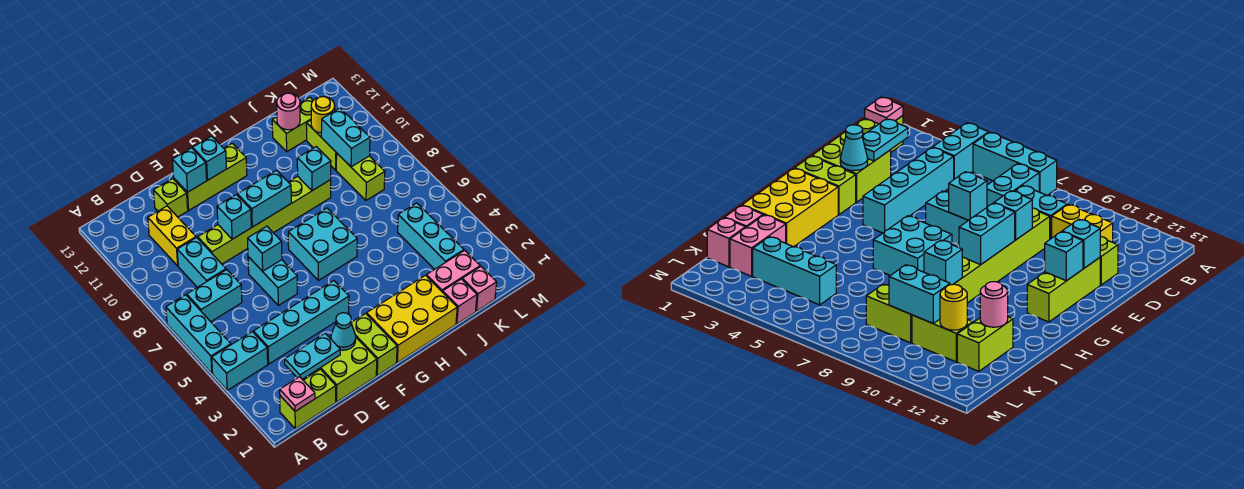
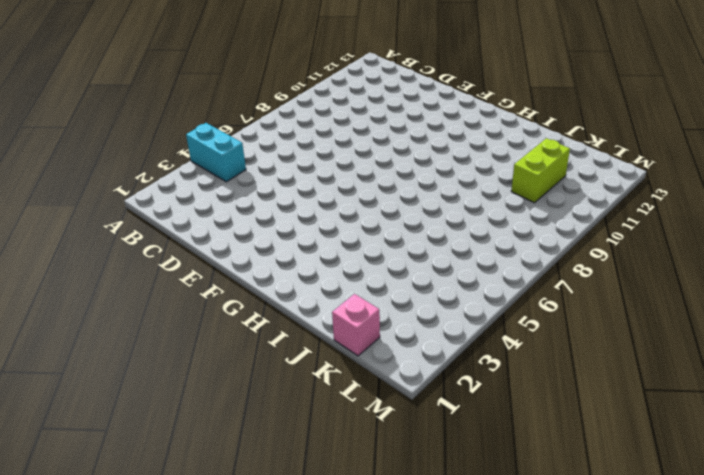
none -> cyan 1x3 brick [166,295,231,373]
none -> lime 1x2 brick [280,369,336,429]
none -> cyan 1x2 brick [187,270,242,322]
none -> cyan 1x4 brick [253,281,349,364]

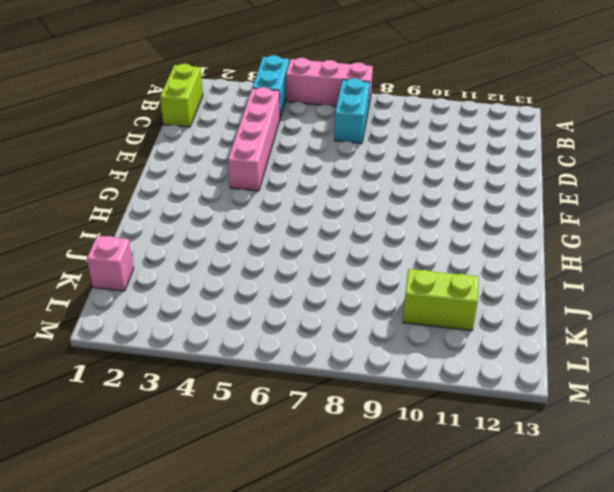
pink 1x3 brick [286,58,373,109] -> cyan 1x3 brick [166,295,231,373]
pink 1x4 brick [228,87,280,191] -> cyan 1x4 brick [253,281,349,364]
none -> cyan 1x2 brick [177,238,226,287]
none -> yellow 1x2 brick [148,206,196,266]
none -> lime 2x2 brick [311,336,377,402]
none -> lime 1x6 brick [198,176,331,264]

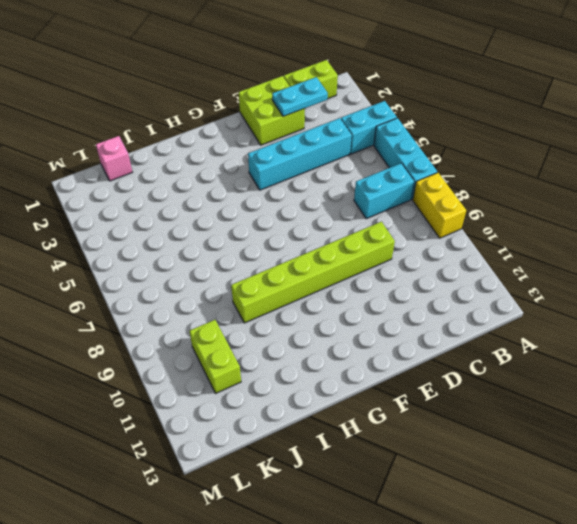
yellow 1x2 brick [413,173,466,238] -> yellow 1x2 brick moved to [148,206,196,266]
none -> cyan 1x2 brick [177,238,226,287]
none -> lime 1x1 brick [154,179,188,217]
none -> cyan 1x2 brick [248,257,297,305]
none -> lime 1x3 brick [174,143,247,210]

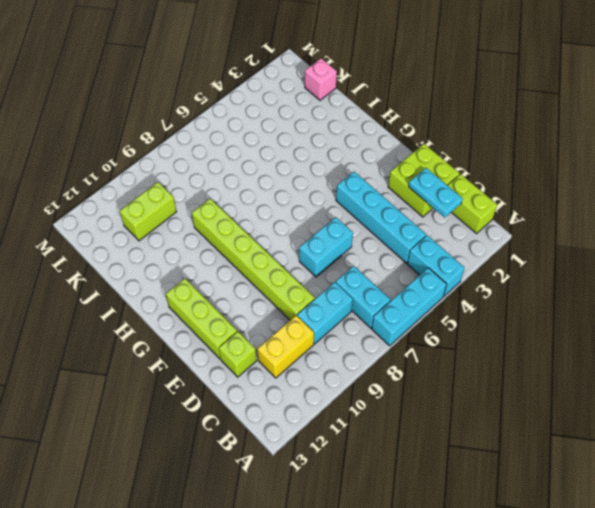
none -> lime 1x2 brick [351,313,397,375]
none -> yellow 2x3 brick [367,275,457,363]
none -> cyan 2x2 brick [288,208,357,280]
none -> pink 1x1 brick [443,279,477,324]

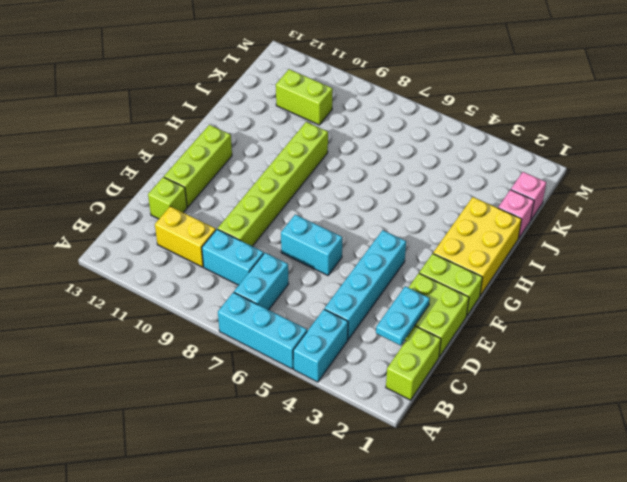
none -> cyan 2x2 brick [288,208,357,280]
none -> pink 1x2 brick [426,250,480,292]
none -> lime 1x2 brick [272,97,313,151]
none -> cyan 1x3 brick [398,203,464,269]

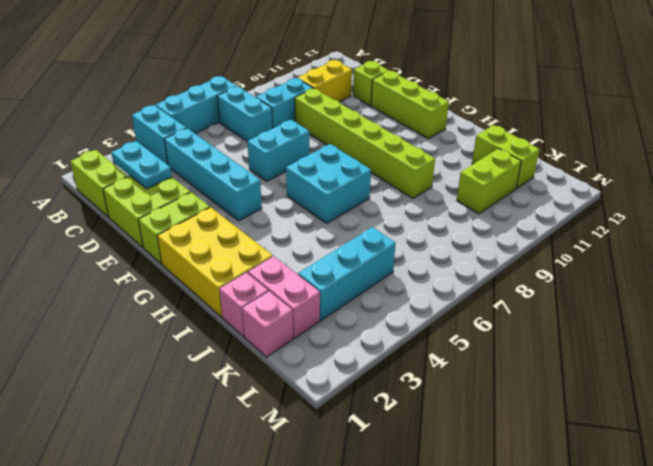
none -> lime 1x2 brick [336,154,385,200]
none -> pink 1x1 plate [280,377,315,411]
none -> cyan 1x1 cone [331,313,356,350]
none -> cyan 1x1 brick [248,226,282,271]

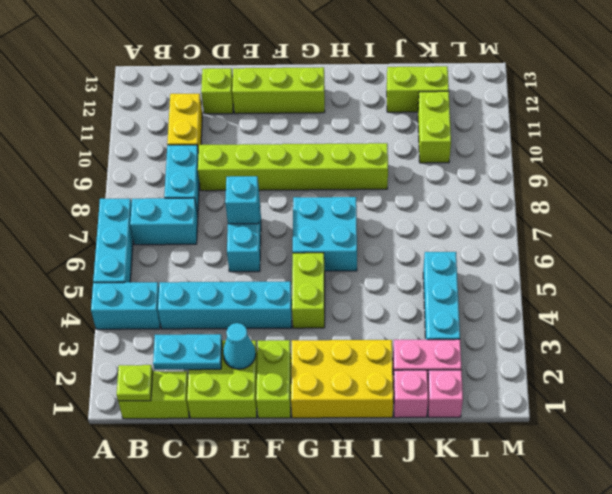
lime 1x1 plate [117,365,153,401] -> pink 1x1 plate [280,377,315,411]
lime 1x2 brick [292,253,325,328] -> lime 1x2 brick moved to [336,154,385,200]
none -> cyan 1x1 brick [217,195,251,239]
none -> cyan 1x1 brick [172,148,207,192]
none -> cyan 1x2 brick [237,170,291,227]
none -> cyan 1x1 brick [193,136,227,180]

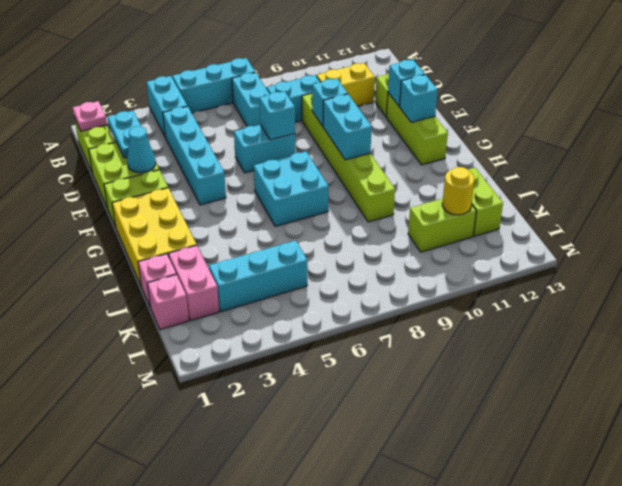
none -> lime 1x2 brick [336,154,385,200]
none -> cyan 1x1 brick [297,147,331,191]
none -> pink 1x1 round brick [277,93,300,130]
none -> cyan 1x2 brick [321,108,370,167]

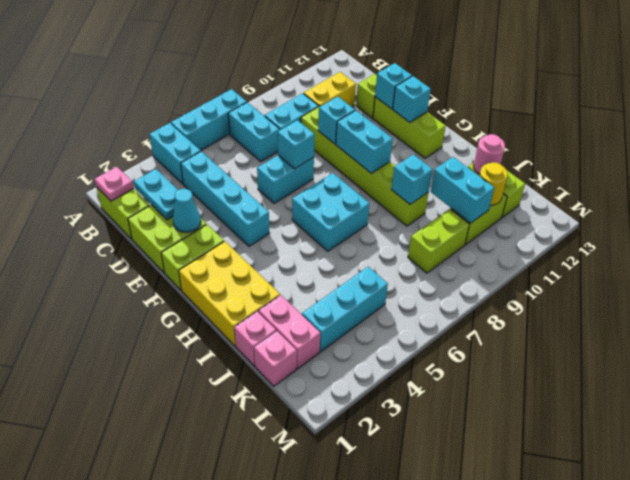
cyan 1x2 brick [431,157,494,223] -> cyan 1x2 brick turned to [321,108,370,167]

